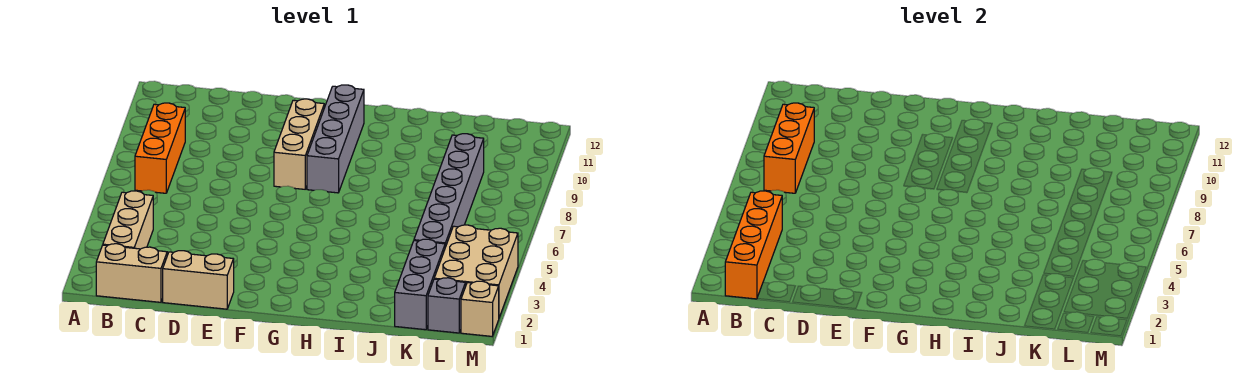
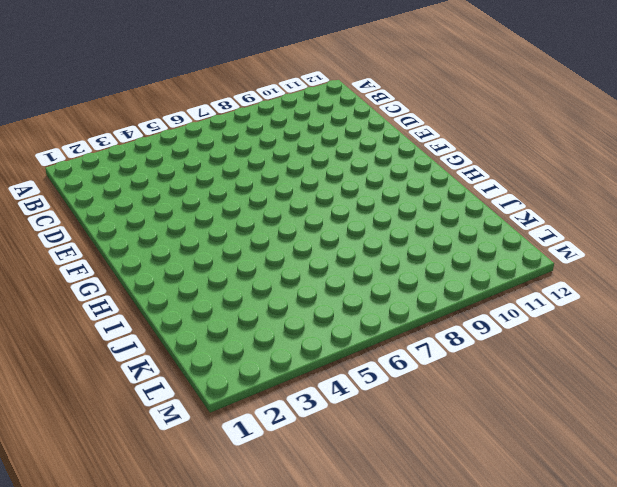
none -> tan 1x2 brick [96,244,167,302]
none -> tan 1x3 brick [103,191,153,249]
none -> orange 1x3 brick [135,103,185,193]

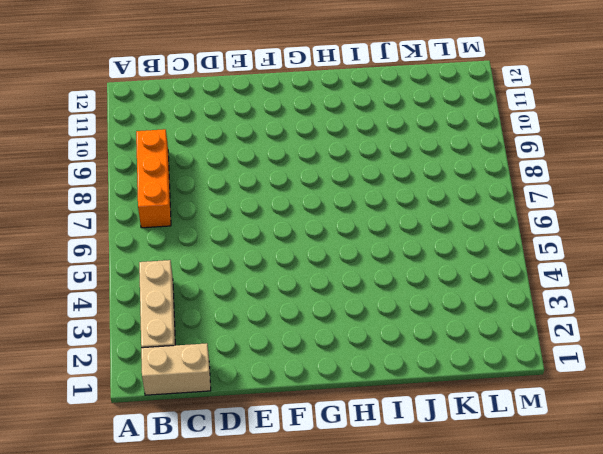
none -> tan 1x2 brick [163,251,234,309]
none -> tan 1x3 brick [274,99,324,189]
none -> grey 1x4 brick [307,85,364,193]

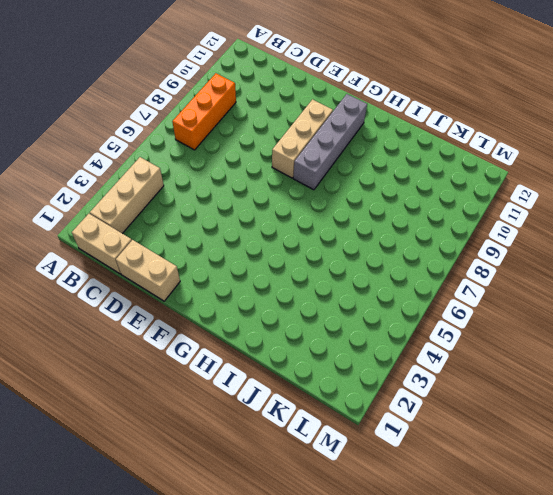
none -> grey 1x3 brick [395,239,445,330]
none -> grey 1x6 brick [414,134,484,247]
none -> grey 1x1 brick [428,278,466,333]

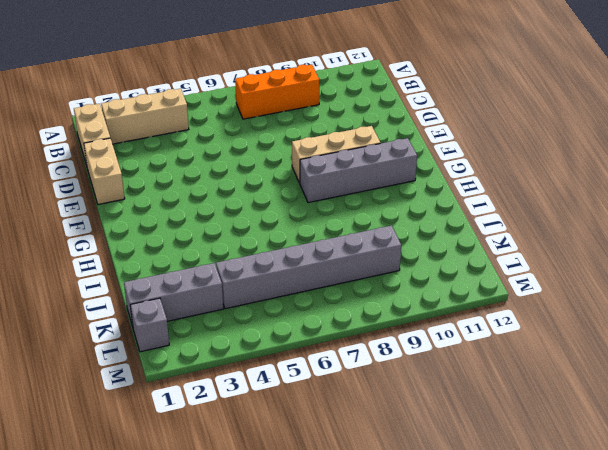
none -> tan 2x3 brick [434,225,518,317]
none -> tan 1x1 brick [461,281,499,336]
none -> orange 1x4 brick [725,191,782,299]

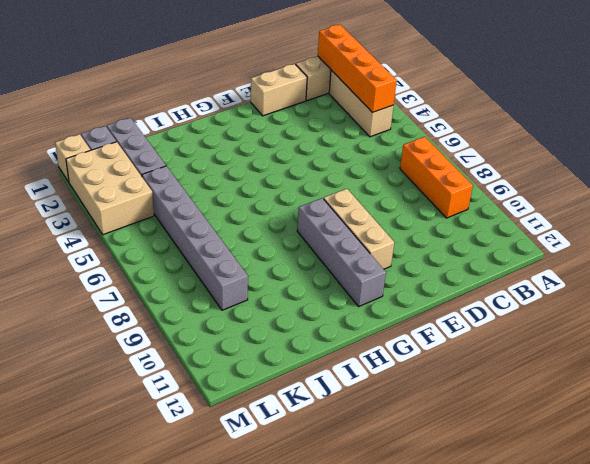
none -> orange 1x3 brick [764,103,814,193]

